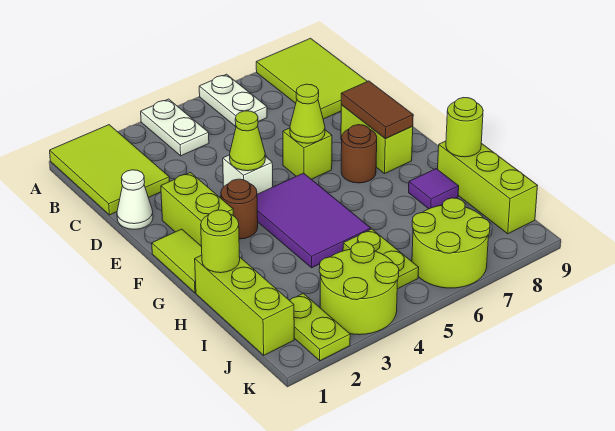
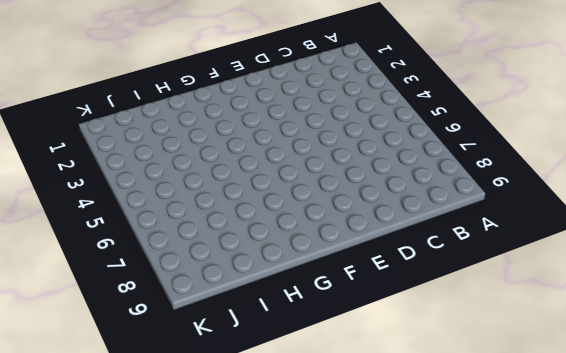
none -> lime 2x3 tile [50,125,169,215]
none -> white 1x2 plate [141,99,209,156]
none -> white 1x2 plate [199,74,267,127]

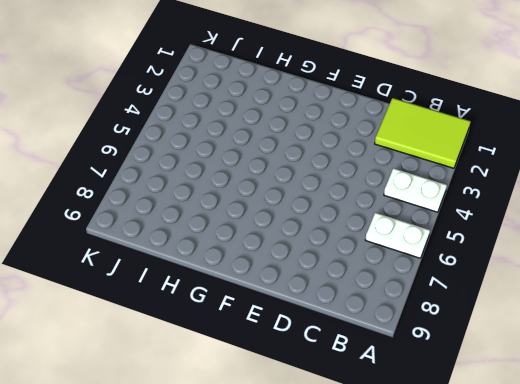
none -> lime 2x3 tile [256,38,367,119]
none -> white 1x1 cone [117,170,153,229]
none -> lime 1x2 brick [161,173,233,246]

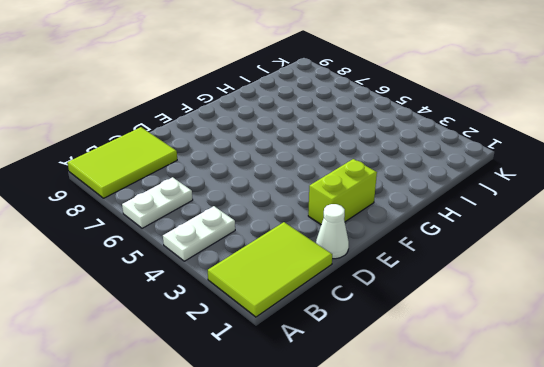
none -> white 1x1 brick [223,155,273,194]
none -> lime 1x1 brick [283,128,332,179]
none -> lime 1x2 brick [341,105,413,174]

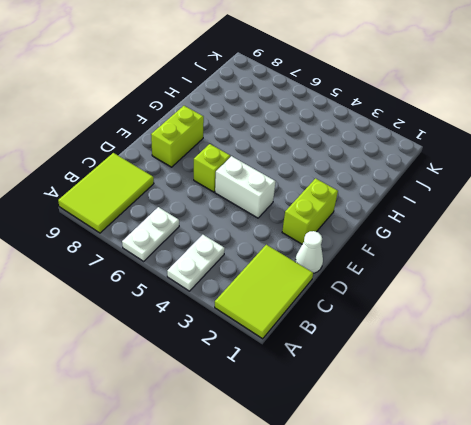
white 1x2 brick [215,156,276,218] -> white 1x1 brick [223,155,273,194]
none -> lime 1x2 tile [152,229,202,293]
none -> brown 1x1 round brick [221,179,258,239]
none -> purple 2x3 tile [257,173,371,268]

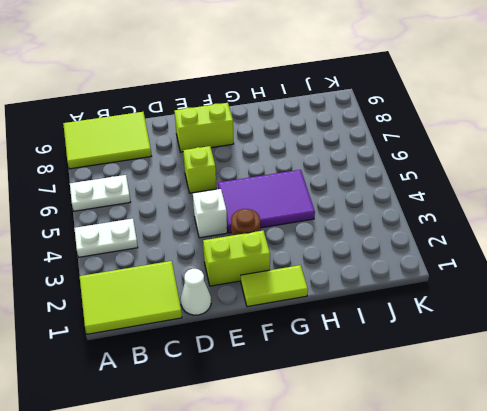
none -> brown 1x1 round brick [341,125,377,183]
none -> lime 1x3 brick [195,255,294,355]
none -> purple 1x1 tile [409,169,459,209]

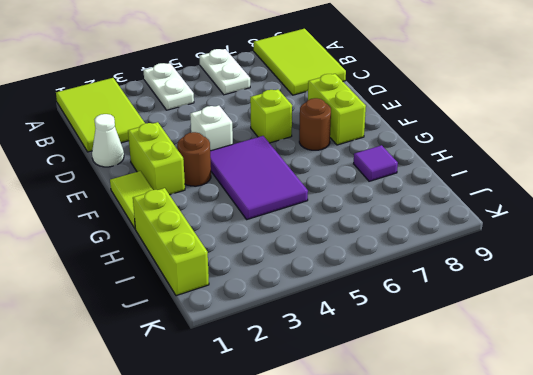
none -> lime 1x3 brick [438,141,537,234]
none -> lime 1x2 plate [343,229,419,289]
none -> lime 1x2 plate [289,293,350,361]

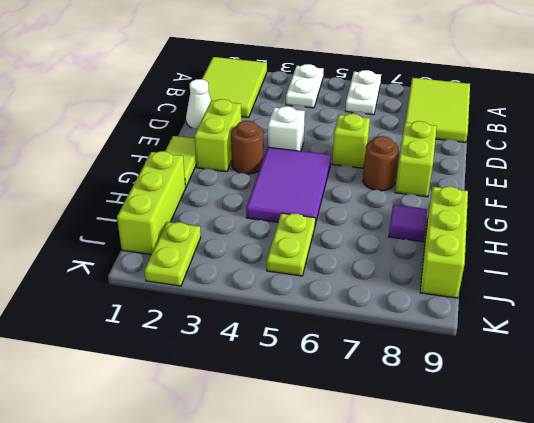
none -> lime 2x2 round brick [319,242,399,335]
none -> lime 2x2 round brick [412,198,490,288]
none -> lime 1x1 cone [230,111,265,171]

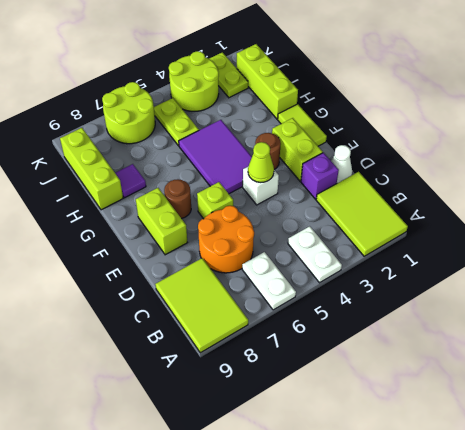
orange 2x2 round brick [198,206,254,273] -> none
purple 1x1 brick [301,153,339,199] -> none
none -> lime 1x1 cone [290,84,325,143]
none -> brown 1x2 tile [341,81,413,139]
none -> lime 1x1 round brick [201,210,240,273]

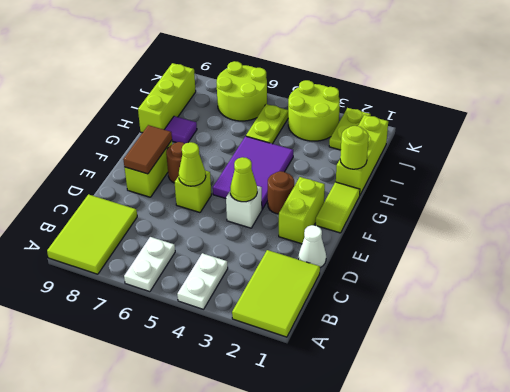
none -> lime 1x1 round brick [446,98,483,157]

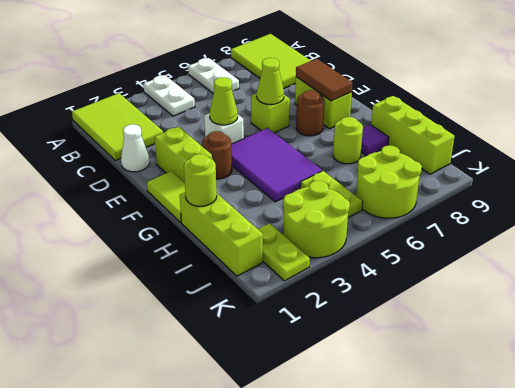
lime 1x1 round brick [333,117,363,164] -> lime 1x1 round brick moved to [446,98,483,157]

